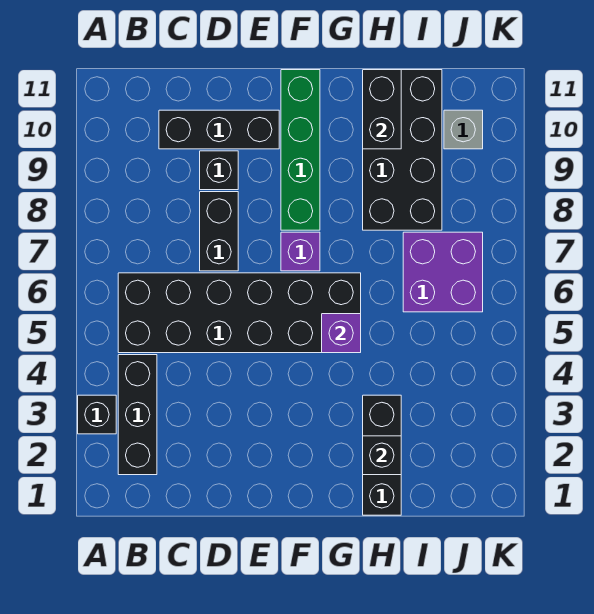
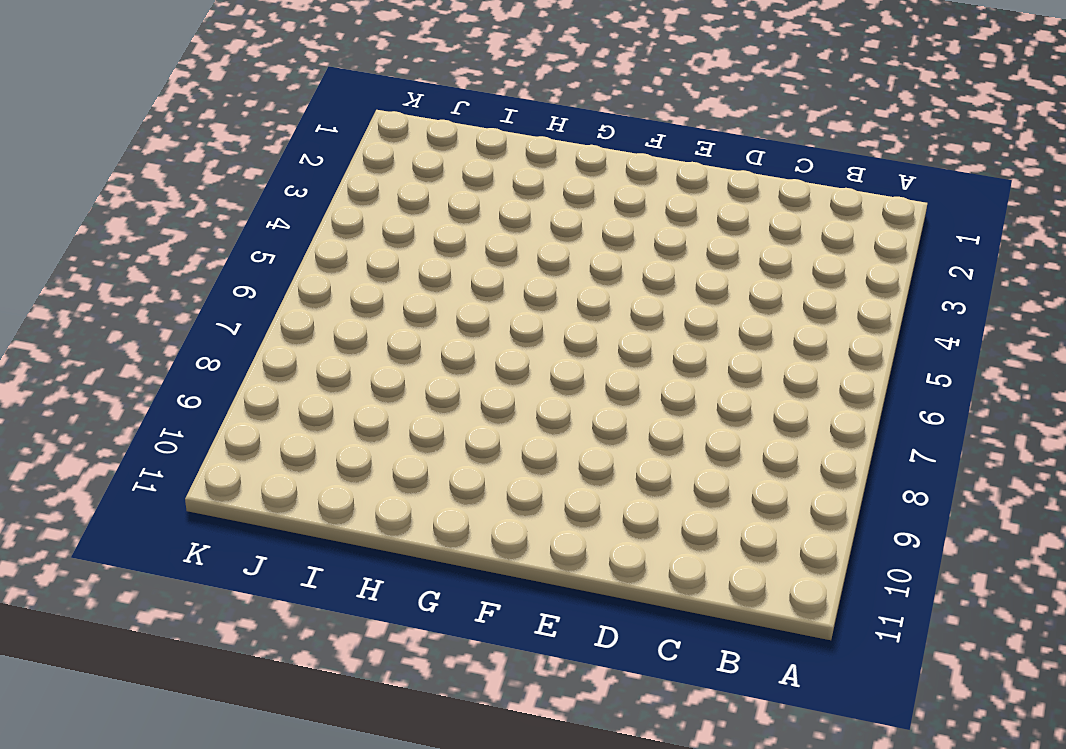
none -> black 1x1 brick [78,395,116,434]
none -> black 1x3 brick [118,355,157,475]
none -> black 2x6 brick [118,273,361,353]

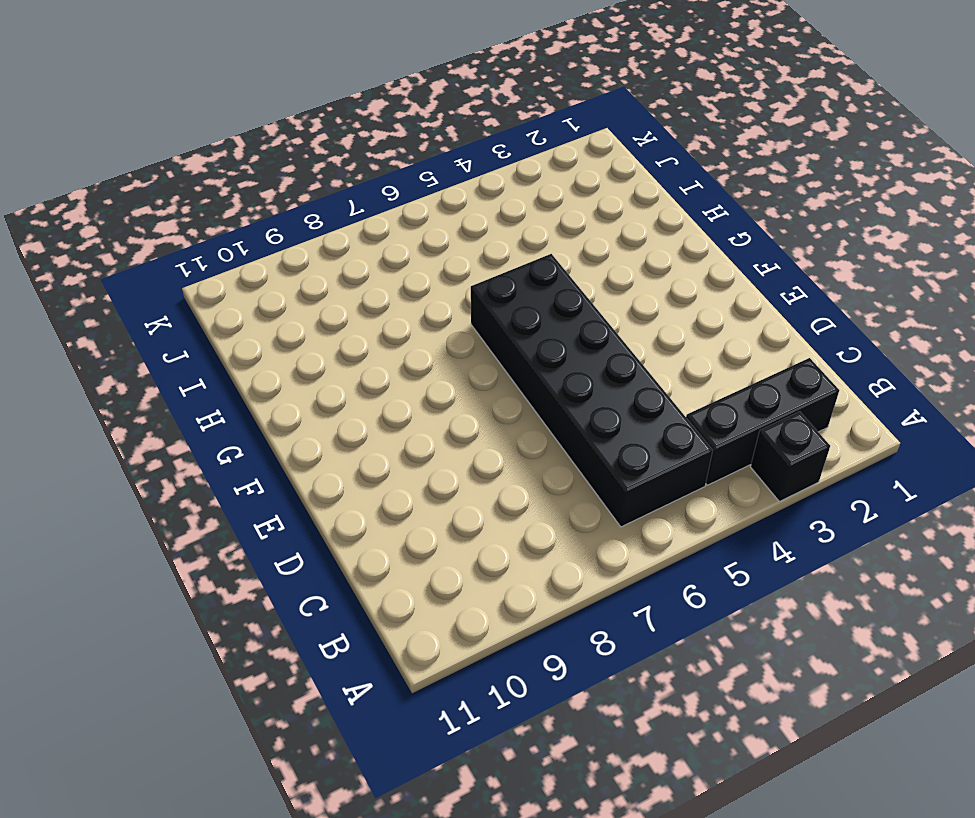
none -> black 1x3 brick [159,110,279,149]
none -> black 1x2 brick [200,192,238,271]
none -> black 1x1 brick [200,151,238,190]

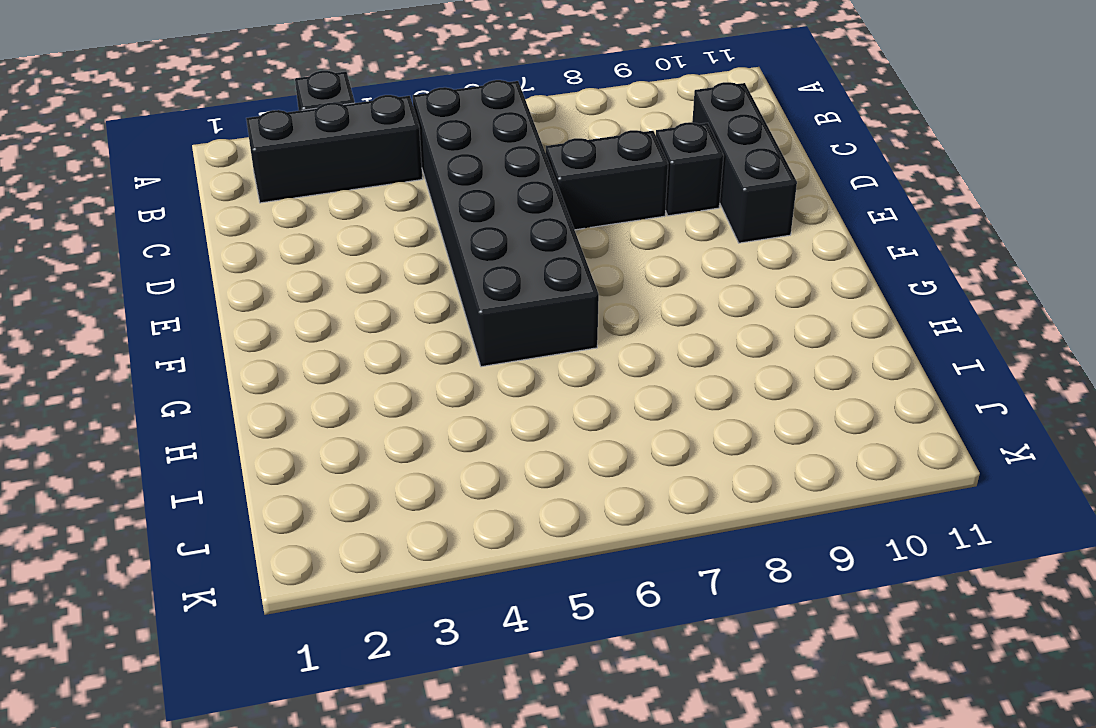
none -> purple 1x1 brick [281,232,320,271]
none -> green 1x4 brick [281,70,320,230]
none -> black 1x3 brick [363,395,401,515]

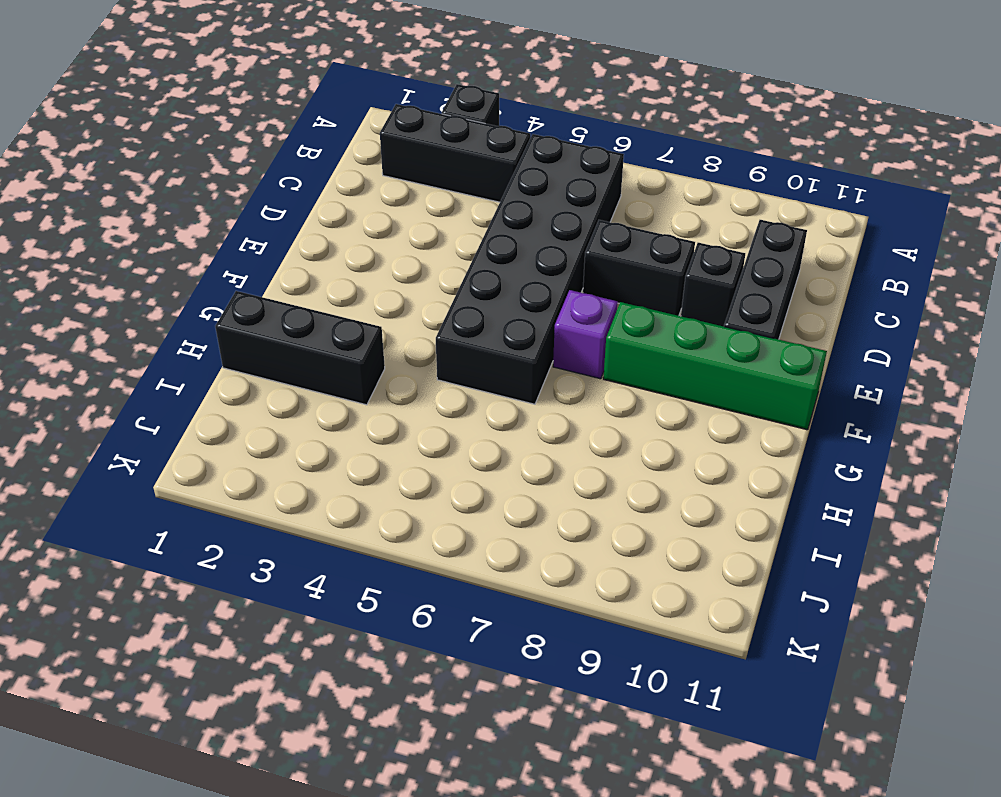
none -> black 2x4 brick [363,70,442,230]
none -> purple 2x2 brick [403,232,483,312]
none -> grey 1x1 brick [444,110,483,149]

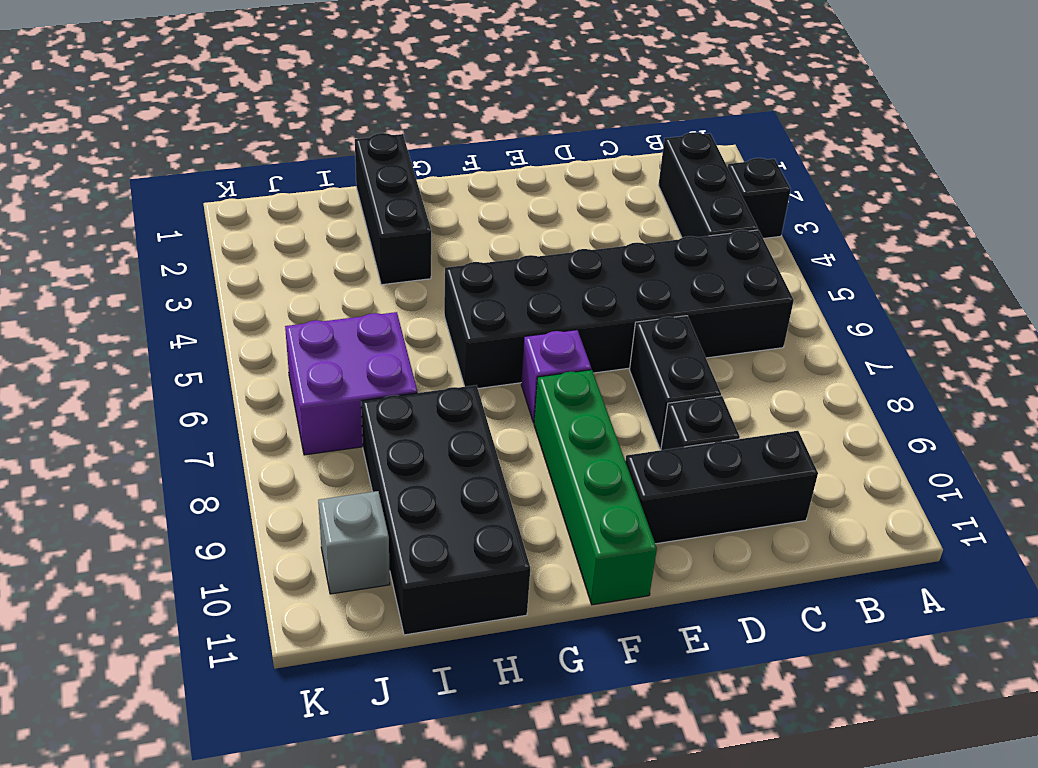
none -> purple 1x1 brick [322,314,361,353]
none -> black 1x1 brick [363,436,401,475]
none -> black 1x2 brick [363,70,401,149]

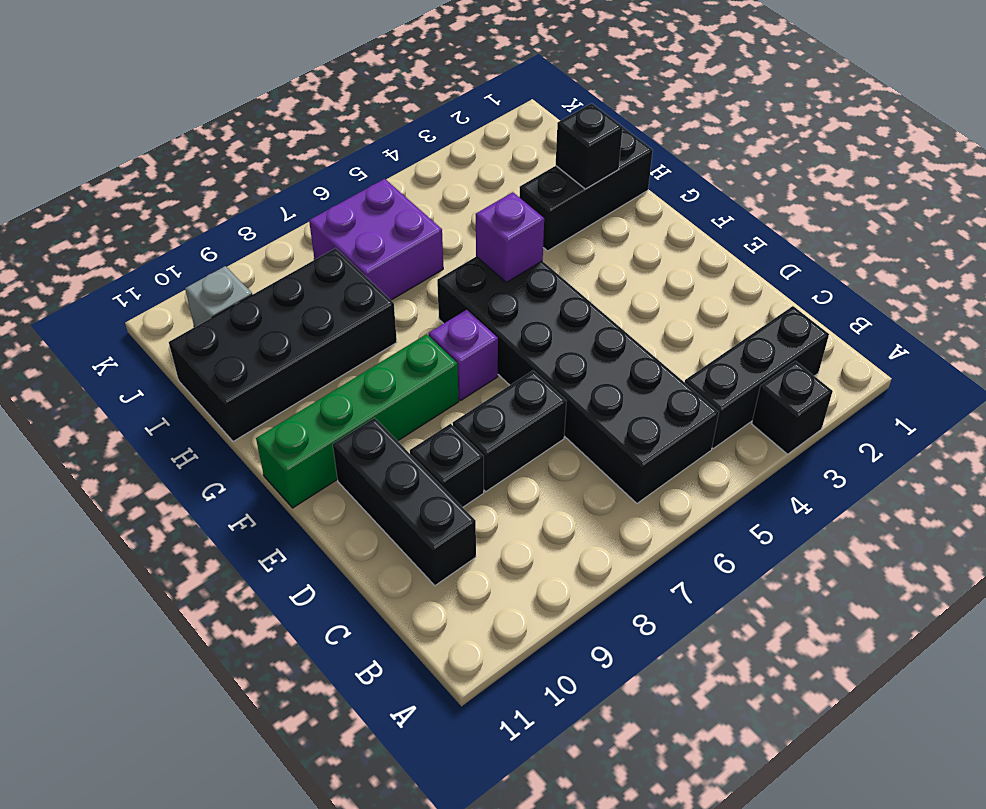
none -> black 1x2 brick [363,70,401,149]

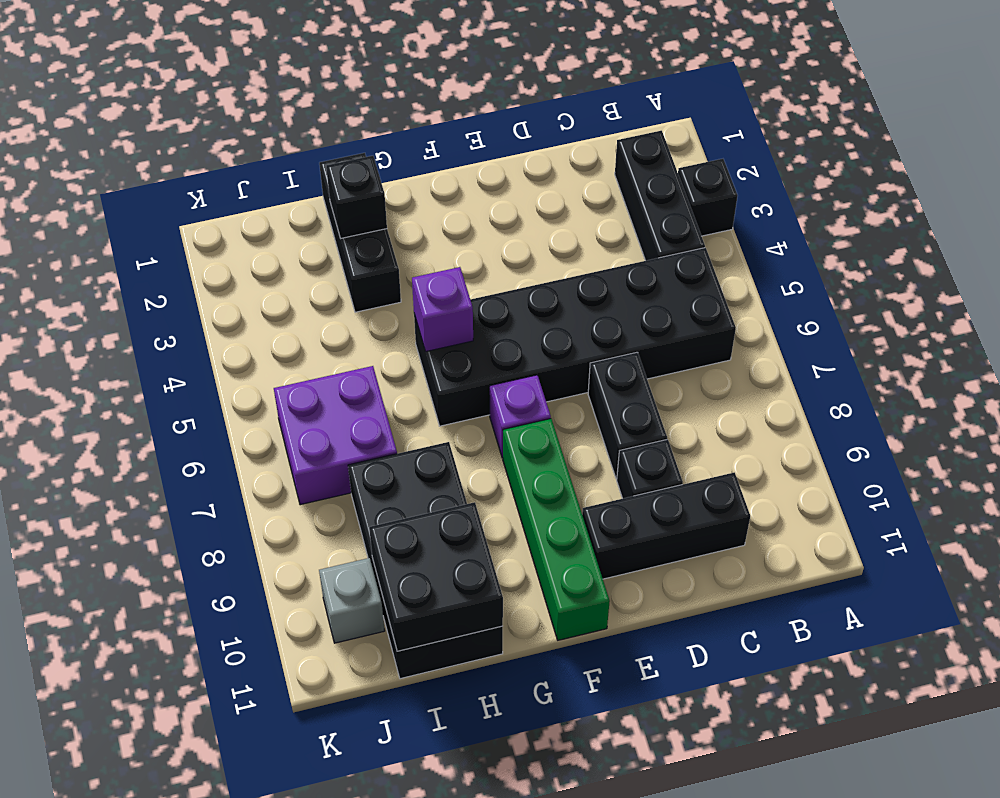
black 2x2 brick [369,502,503,651] -> black 1x2 brick [363,70,401,149]

